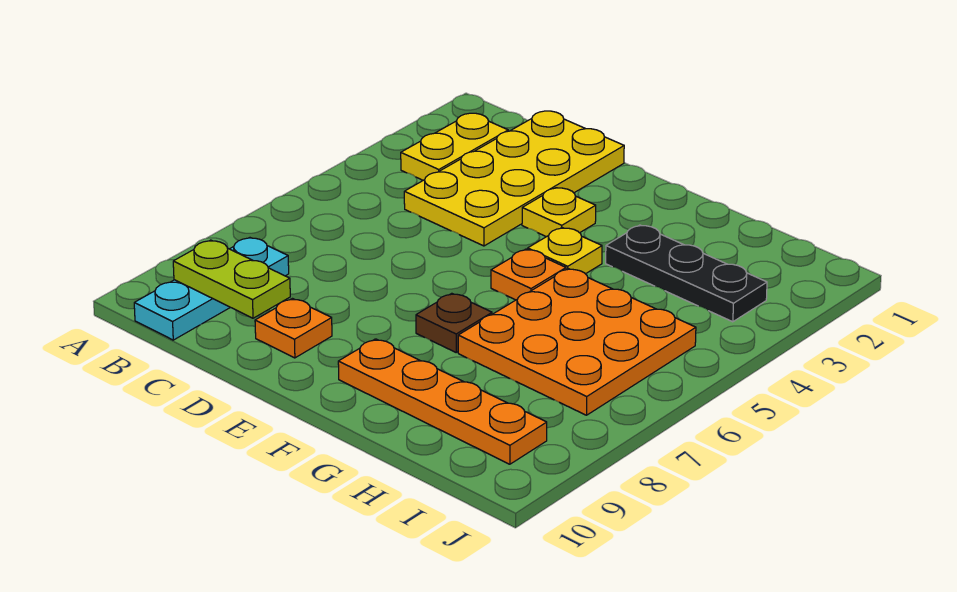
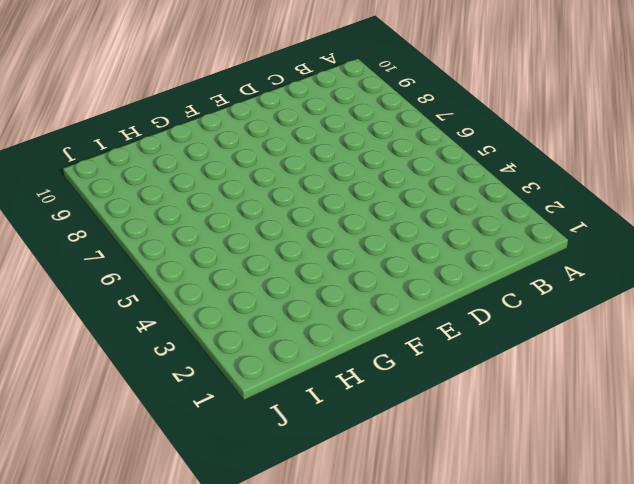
none -> yellow 1x2 plate [401,113,508,180]
none -> cyan 1x3 plate [134,238,289,340]
none -> yellow 2x4 plate [404,111,624,246]

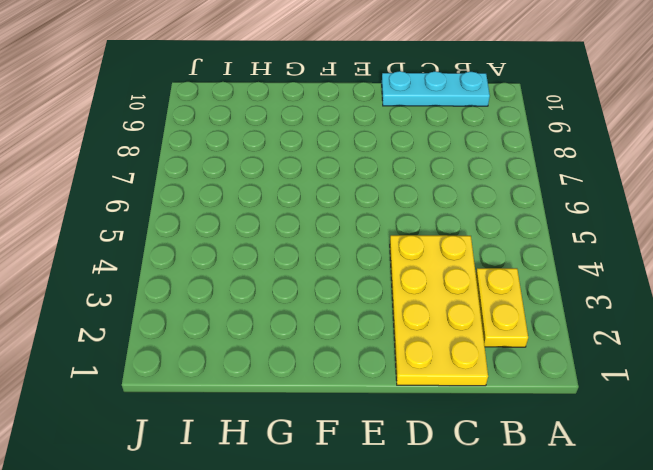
cyan 1x3 plate [382,71,490,106] -> cyan 1x3 plate turned to [134,238,289,340]
none -> orange 1x1 plate [255,299,332,358]
none -> yellow 1x1 plate [522,188,596,237]
none -> yellow 1x1 plate [528,228,602,274]

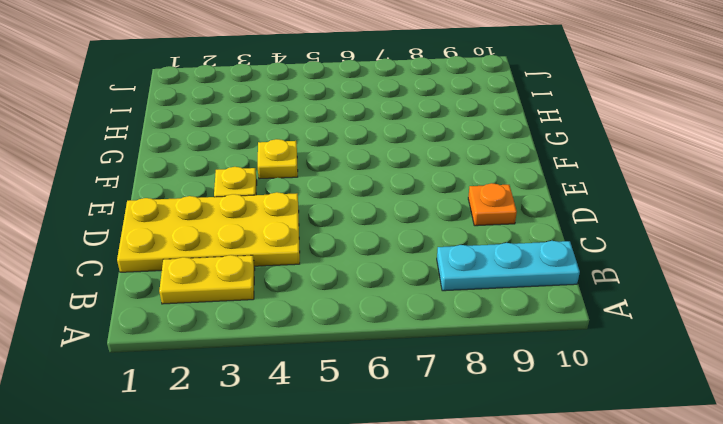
none -> orange 1x1 plate [491,249,566,300]
none -> brown 1x1 plate [416,293,492,352]
none -> orange 1x4 plate [338,339,547,464]

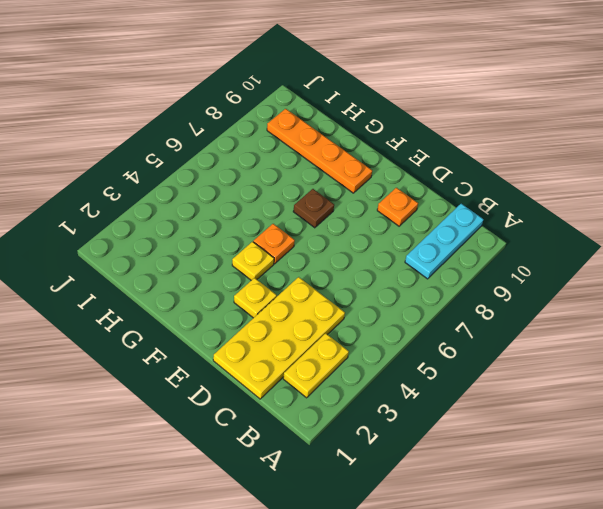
none -> black 1x3 plate [606,225,767,322]
none -> orange 3x3 plate [458,269,696,415]
none -> lime 1x2 plate [173,240,290,318]

